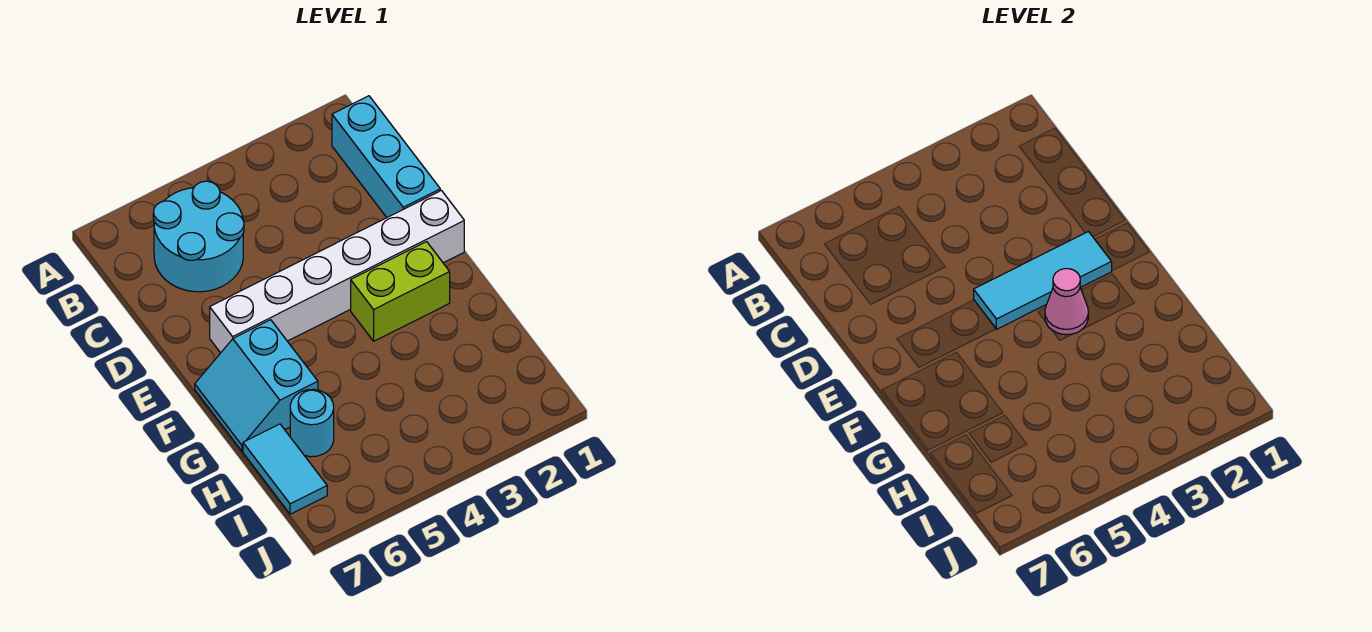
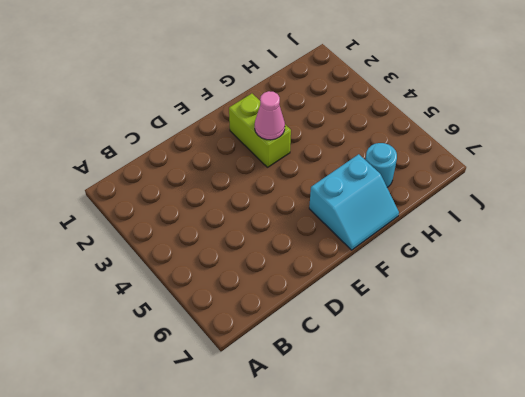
none -> cyan 1x3 brick [332,96,440,217]
none -> cyan 2x2 round brick [153,181,244,292]

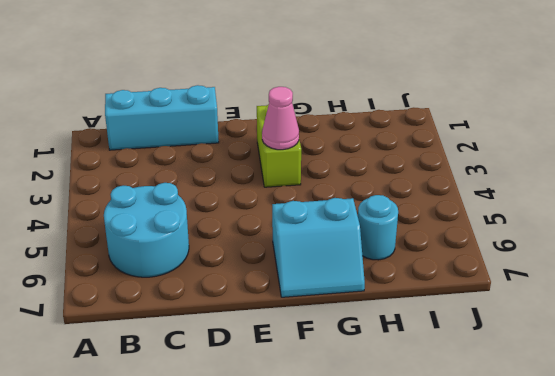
none -> white 1x6 brick [210,190,464,353]
none -> cyan 1x2 tile [243,424,327,514]

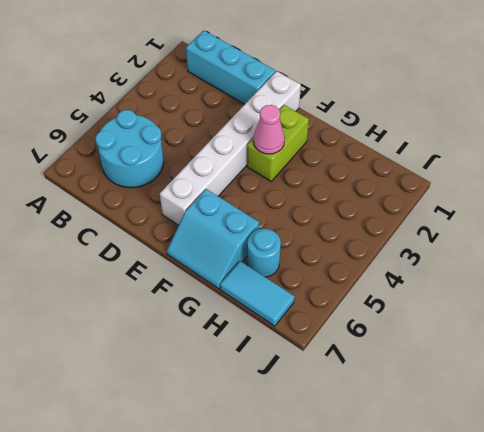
none -> cyan 1x3 tile [974,232,1112,329]

